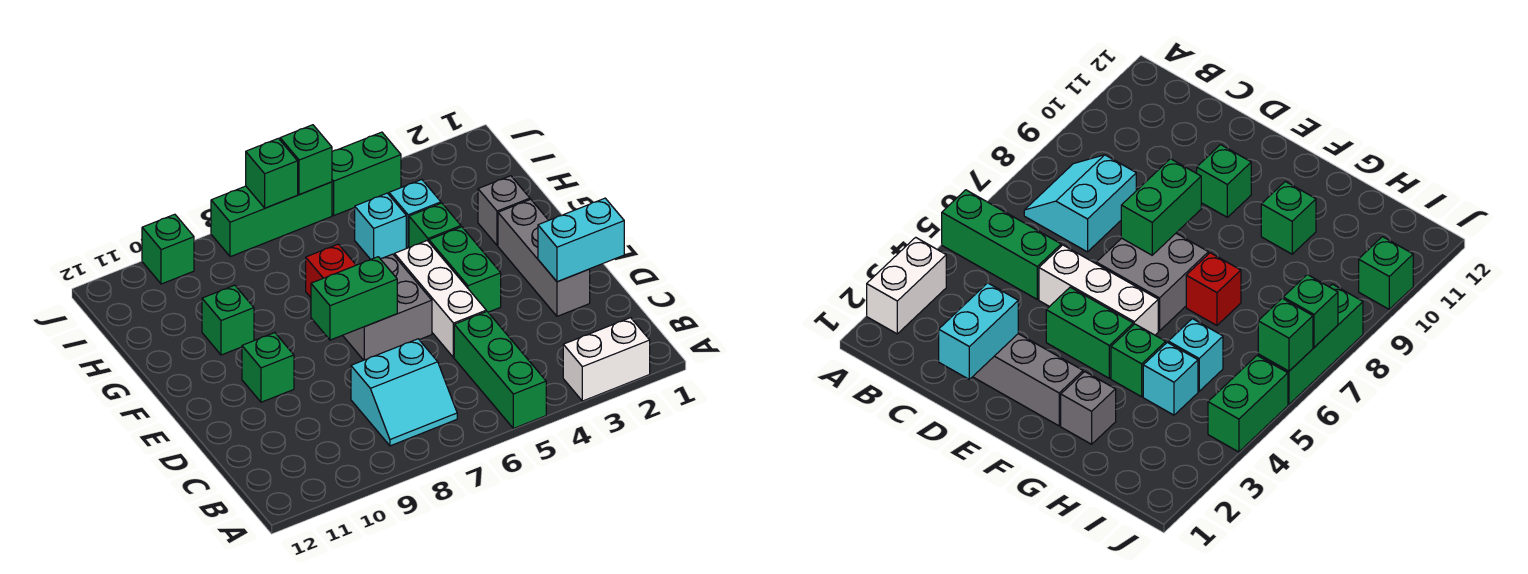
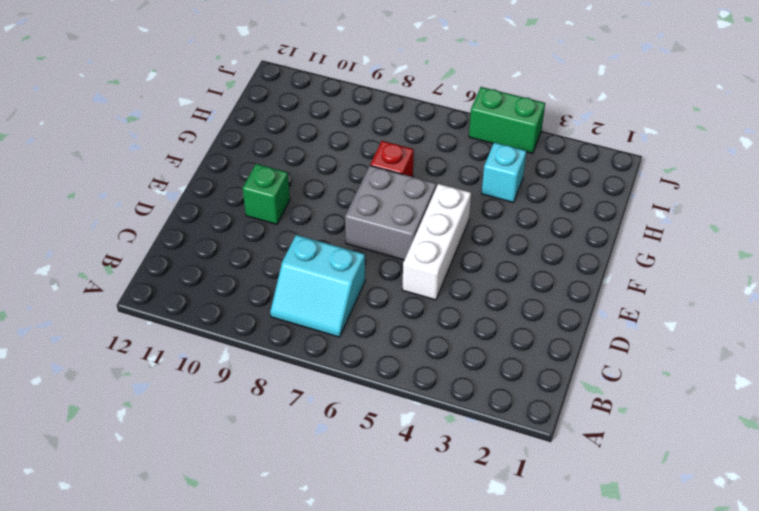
none -> white 1x2 brick [563,318,650,401]
none -> green 1x3 brick [454,311,546,428]
none -> grey 1x3 brick [498,199,590,316]

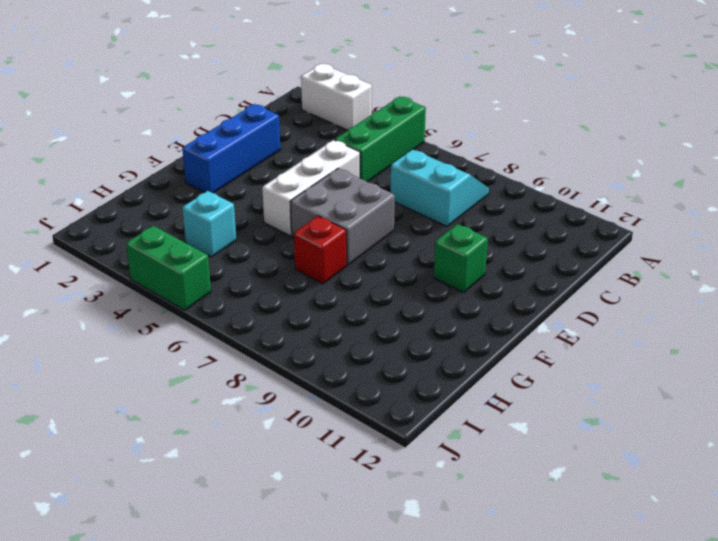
blue 1x3 brick [182,104,280,193] -> grey 1x3 brick [498,199,590,316]
none -> green 1x2 brick [429,227,501,312]
none -> grey 1x1 brick [478,176,530,245]
none -> green 1x1 brick [409,203,461,247]

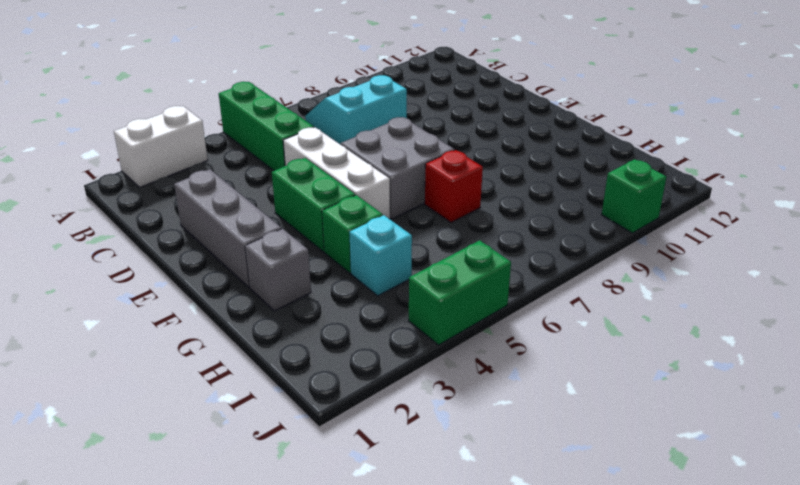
none -> green 1x1 brick [242,333,294,402]
none -> green 1x1 brick [202,285,254,355]
none -> cyan 1x1 brick [355,193,406,259]

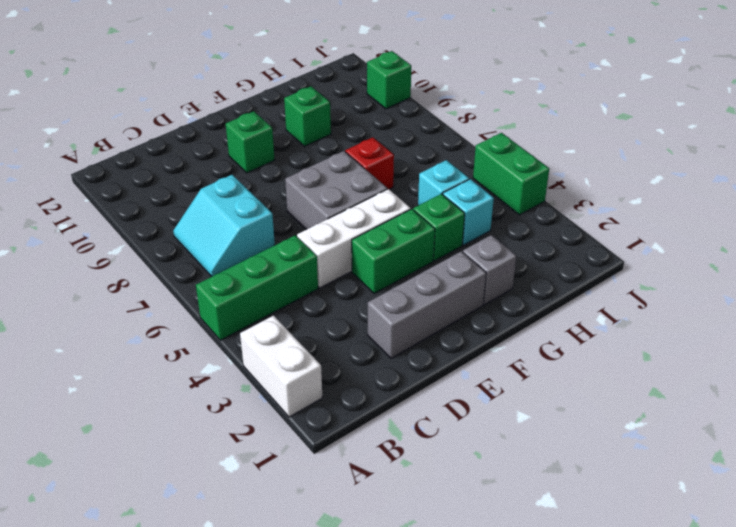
none -> green 1x3 brick [211,182,332,257]
none -> cyan 1x2 brick [538,198,624,282]
none -> green 1x2 brick [311,257,397,340]

